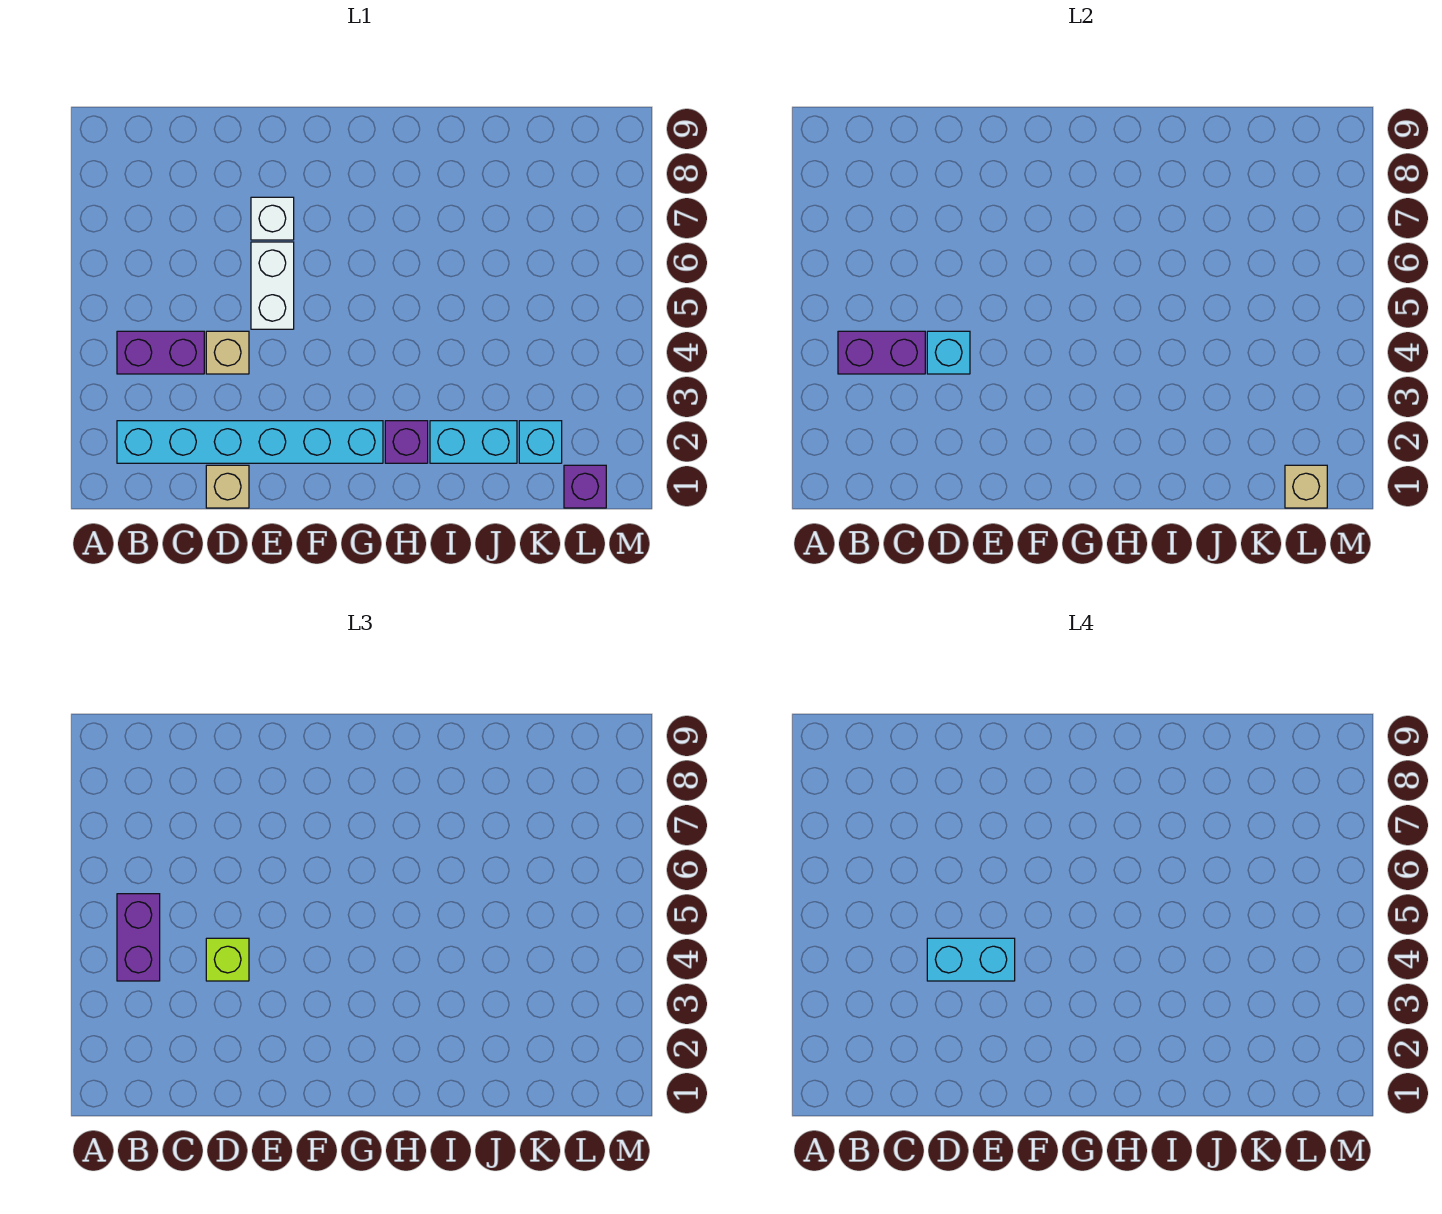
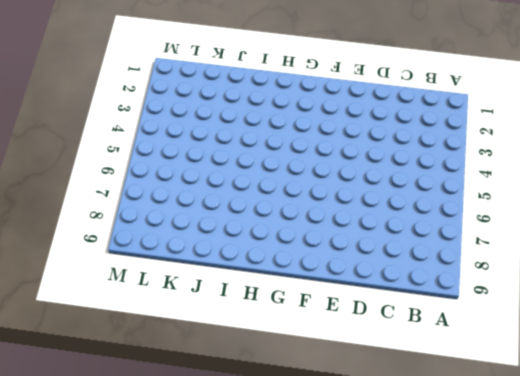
none -> cyan 1x6 brick [117,421,383,463]
none -> purple 1x2 brick [117,331,204,374]
none -> tan 1x1 brick [206,465,249,508]

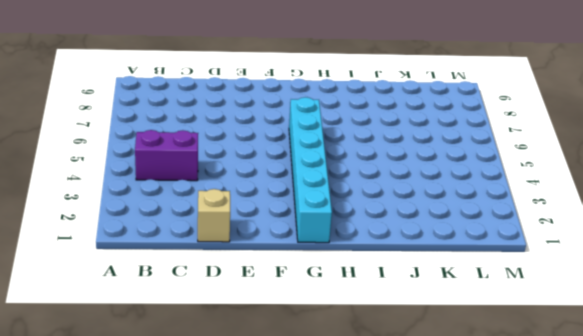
cyan 1x6 brick [289,97,332,243] -> cyan 1x6 brick turned to [117,421,383,463]
none -> tan 1x1 brick [206,331,249,374]
none -> white 1x2 brick [251,242,294,329]
none -> white 1x1 brick [251,197,294,240]

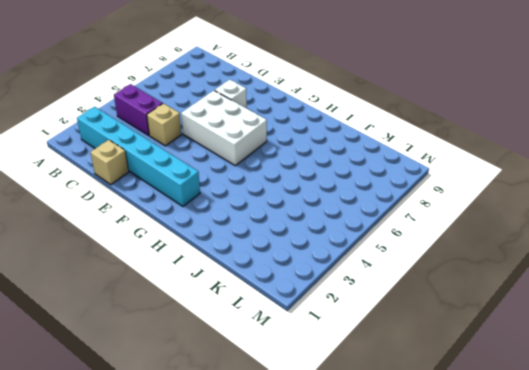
white 2x3 brick [181,90,267,166] -> white 1x2 brick [251,242,294,329]
none -> purple 1x1 brick [385,421,428,463]
none -> cyan 1x2 brick [430,421,517,463]
none -> cyan 1x1 brick [519,421,562,463]

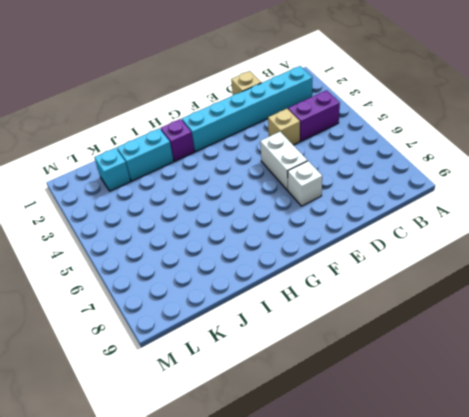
none -> purple 1x1 brick [564,465,606,508]
none -> purple 1x2 brick [838,331,925,374]
none -> cyan 1x1 brick [927,331,970,374]

